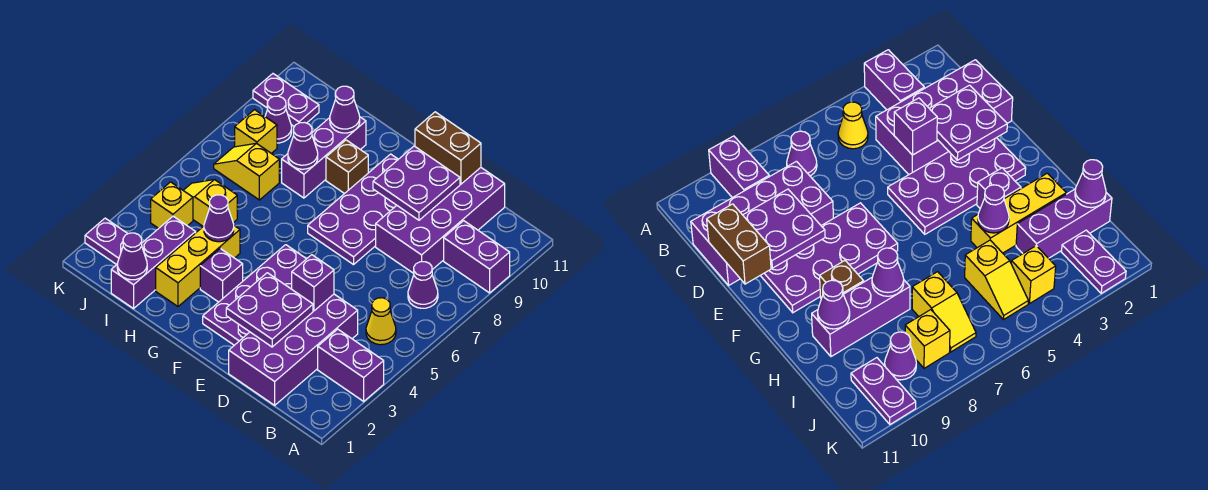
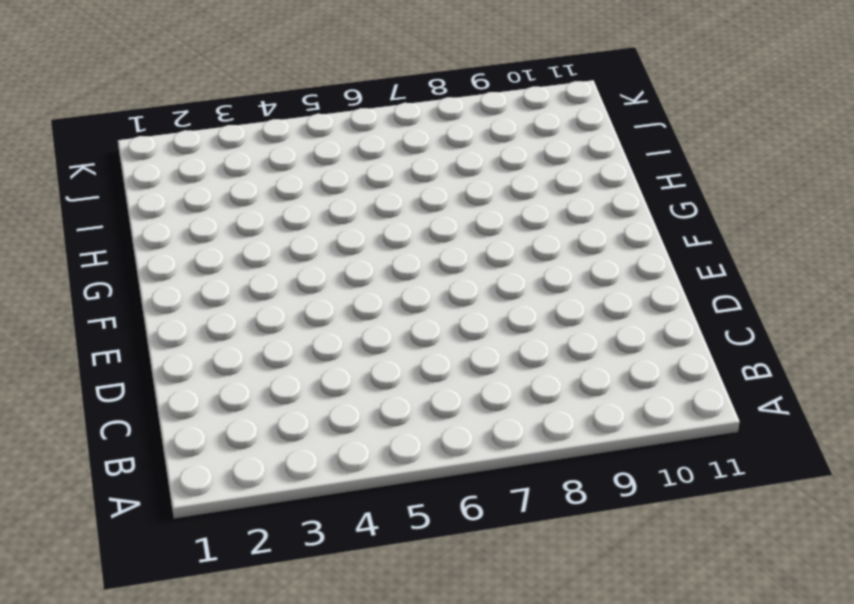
none -> purple 1x2 brick [318,329,384,401]
none -> purple 1x2 brick [444,221,510,293]
none -> yellow 1x1 cone [366,298,396,345]

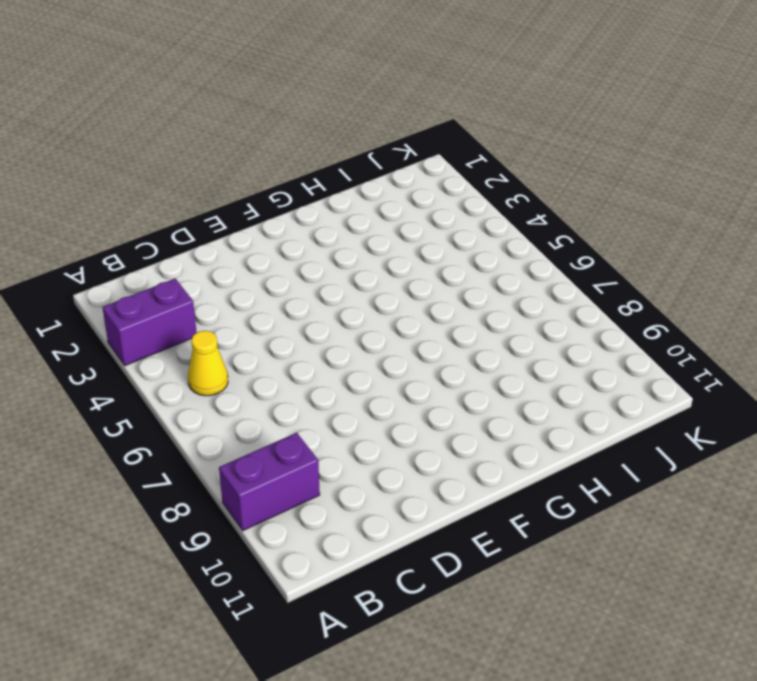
none -> purple 1x1 cone [408,262,438,308]
none -> purple 2x4 brick [229,294,358,405]
none -> purple 2x4 brick [376,168,505,273]

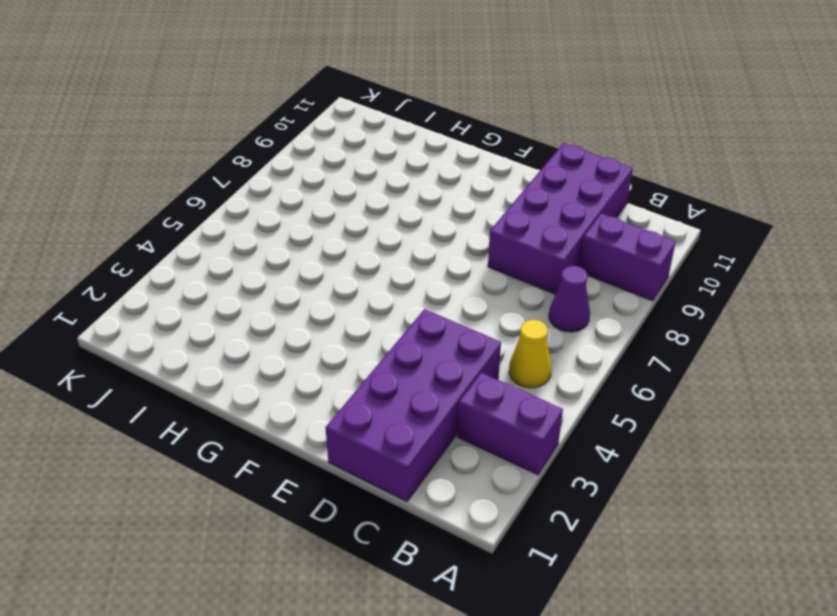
none -> purple 2x4 plate [203,245,306,345]
none -> purple 2x4 plate [308,154,398,265]
none -> purple 1x1 brick [200,249,243,302]

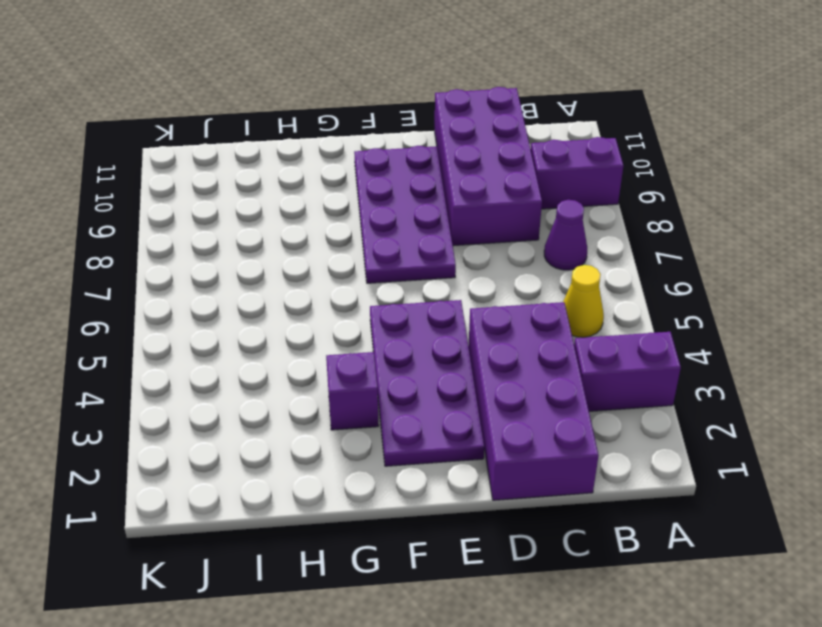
none -> brown 1x1 brick [326,140,368,194]
none -> yellow 1x3 brick [156,226,240,306]
none -> purple 1x3 brick [282,117,366,198]

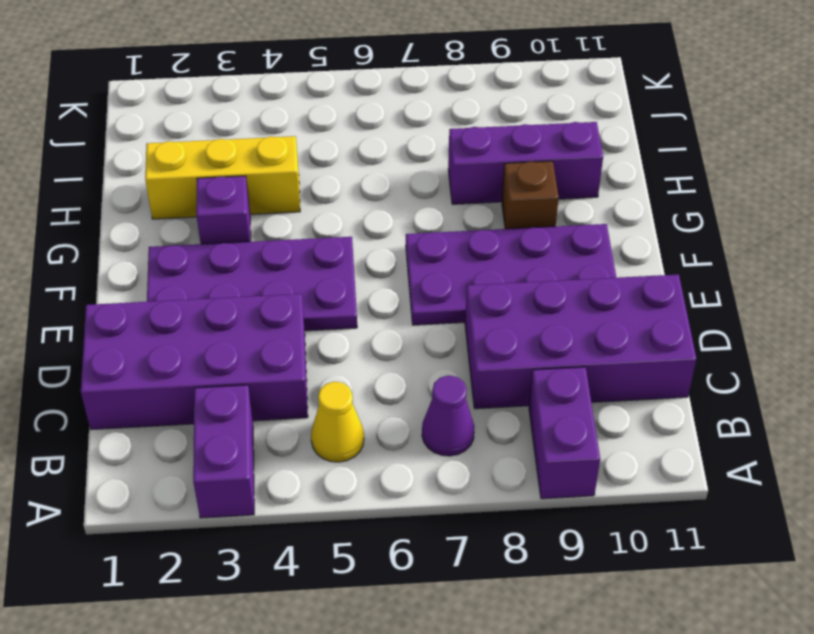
none -> purple 1x3 brick [111,216,196,309]
none -> yellow 1x2 slope [183,180,237,226]
none -> yellow 1x2 slope [214,143,279,200]

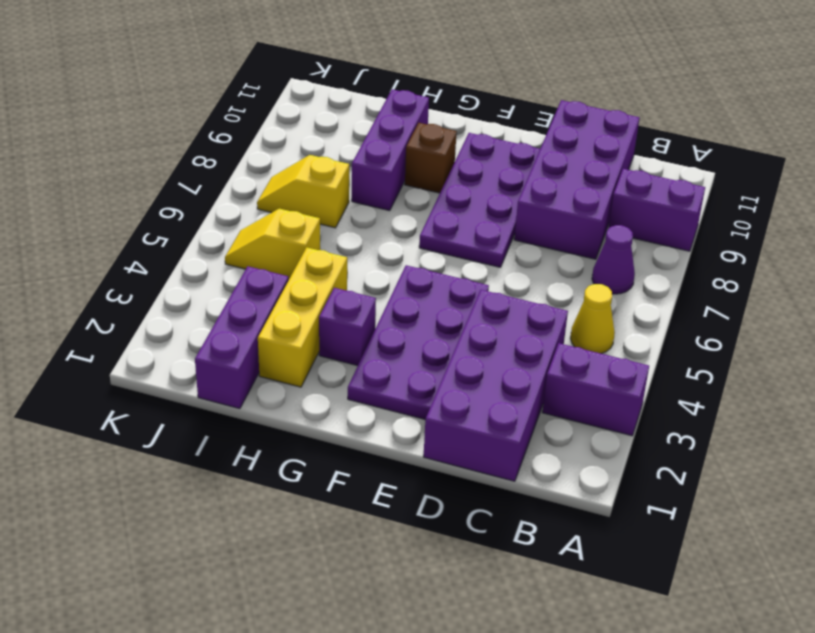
none -> purple 1x2 plate [85,218,128,265]
none -> yellow 1x1 brick [151,182,193,228]
none -> yellow 1x1 brick [235,110,277,153]

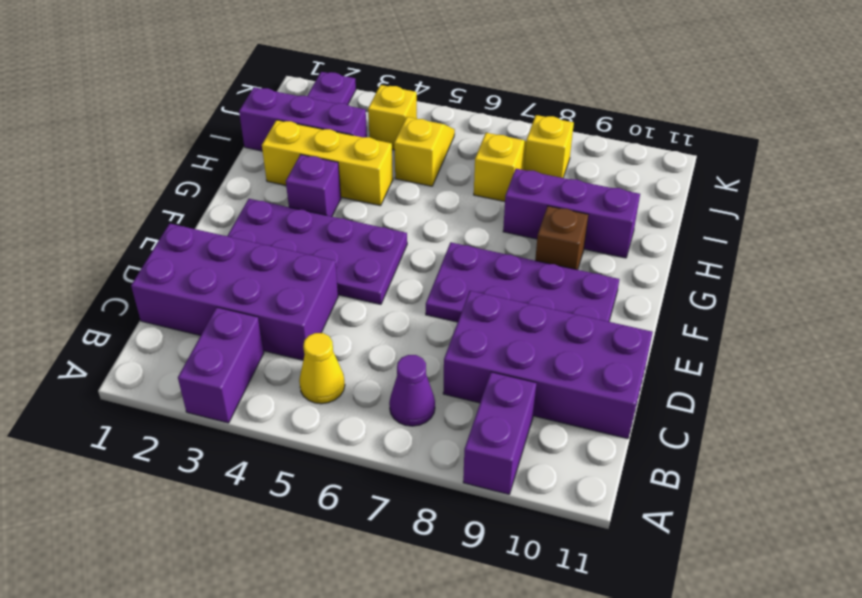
none -> purple 1x1 cone [265,96,292,143]
none -> purple 1x2 plate [253,74,319,127]
none -> purple 2x2 plate [226,273,313,347]

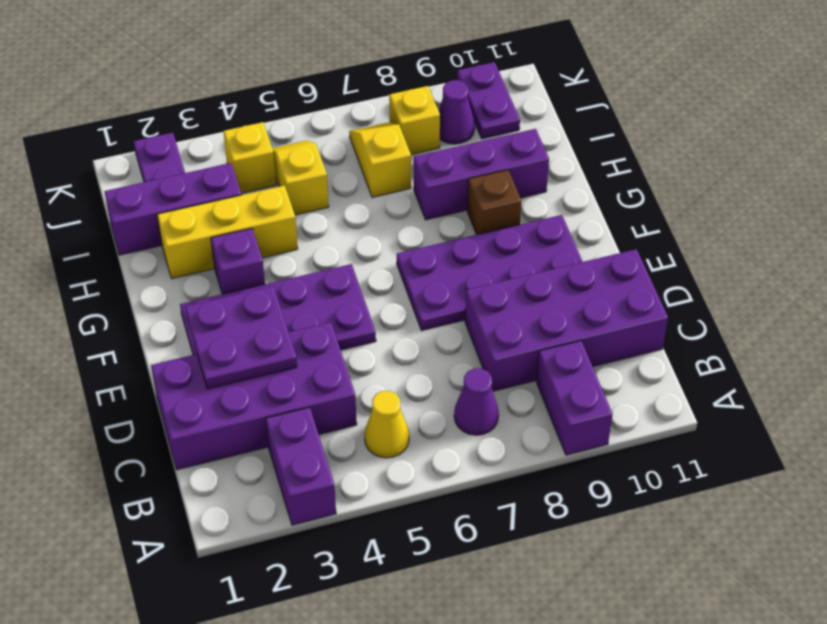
none -> purple 1x1 brick [292,255,334,311]
none -> purple 2x2 plate [373,146,460,220]
none -> brown 1x2 brick [415,112,481,184]

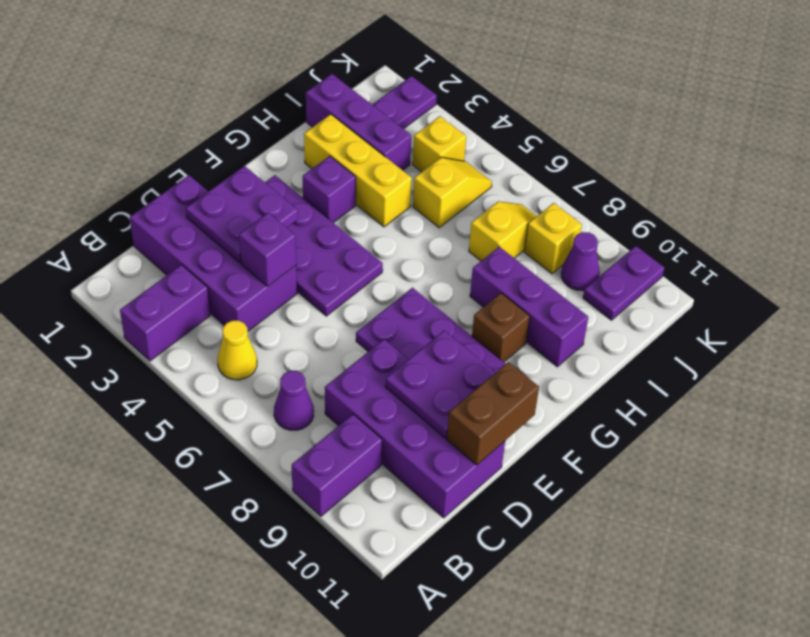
none -> purple 1x1 cone [204,195,234,242]
none -> purple 1x1 cone [288,122,318,169]
none -> purple 1x1 cone [330,86,360,133]

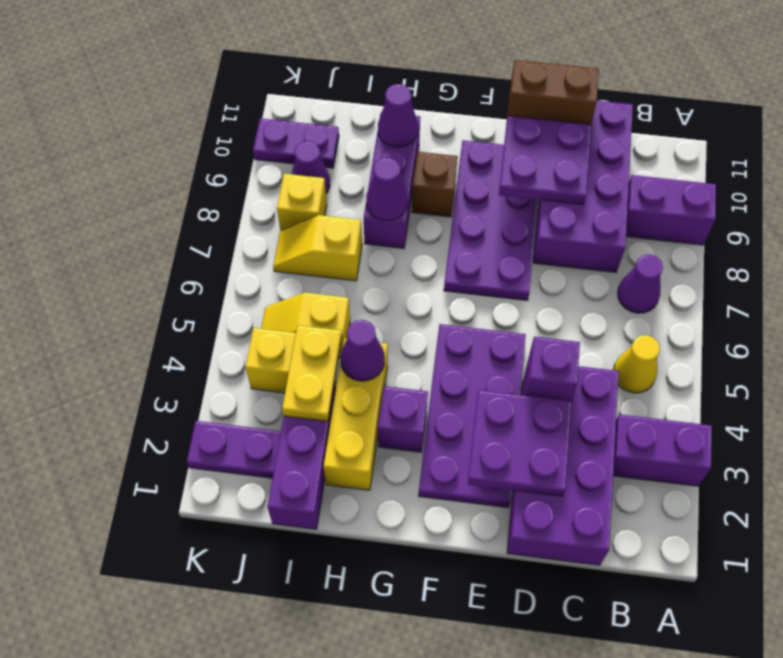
yellow 1x2 plate [282,325,342,421] -> none
none -> purple 1x1 cone [117,233,147,280]

